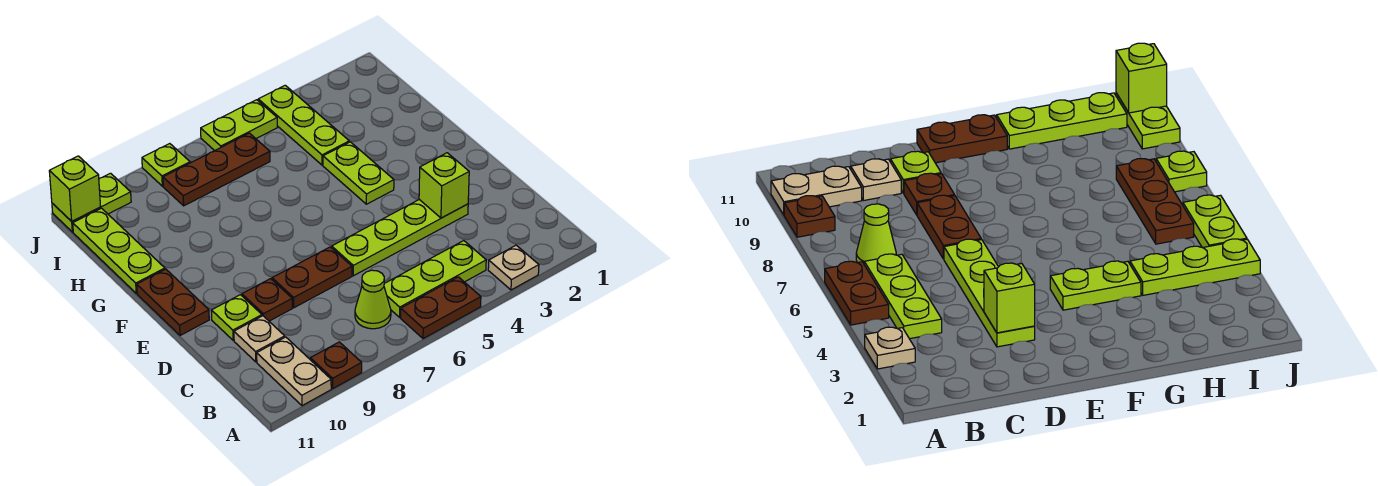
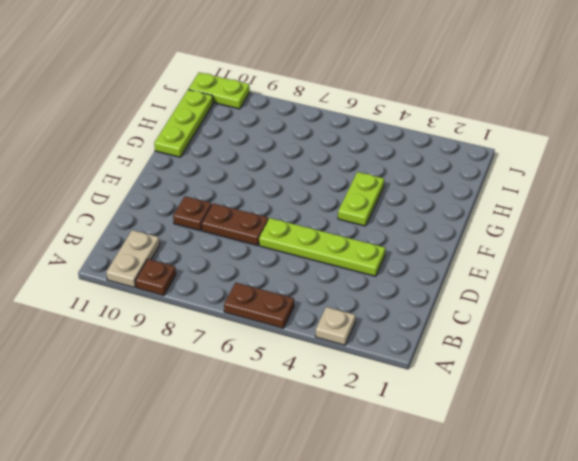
none -> lime 1x3 plate [384,241,486,317]
none -> lime 1x1 cone [355,270,391,329]
none -> tan 1x1 plate [234,316,285,362]

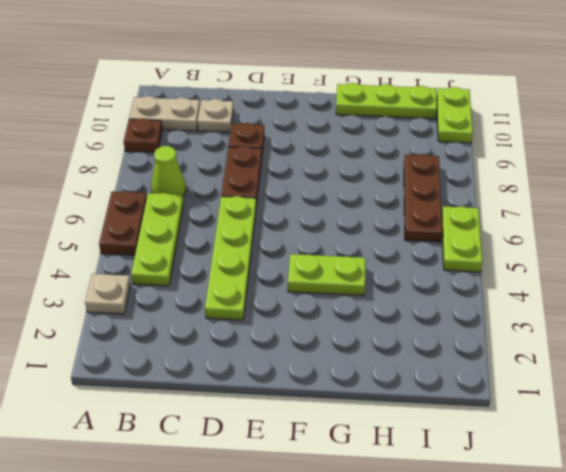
none -> lime 1x1 plate [211,295,262,340]
none -> brown 1x2 plate [137,269,209,336]
none -> lime 1x3 plate [258,85,349,165]

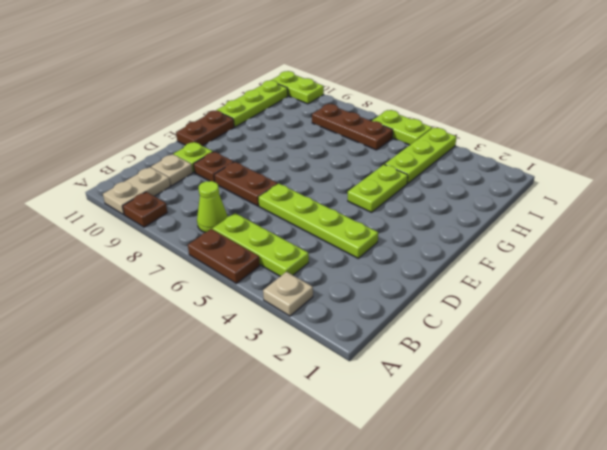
none -> lime 1x1 plate [142,144,190,186]
none -> lime 1x1 brick [419,153,469,218]
none -> lime 1x1 brick [49,156,101,221]

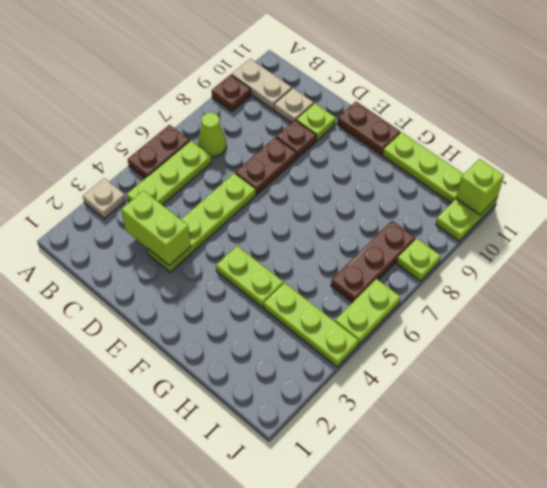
lime 1x2 brick [121,191,191,266] -> lime 1x1 brick [419,153,469,218]

